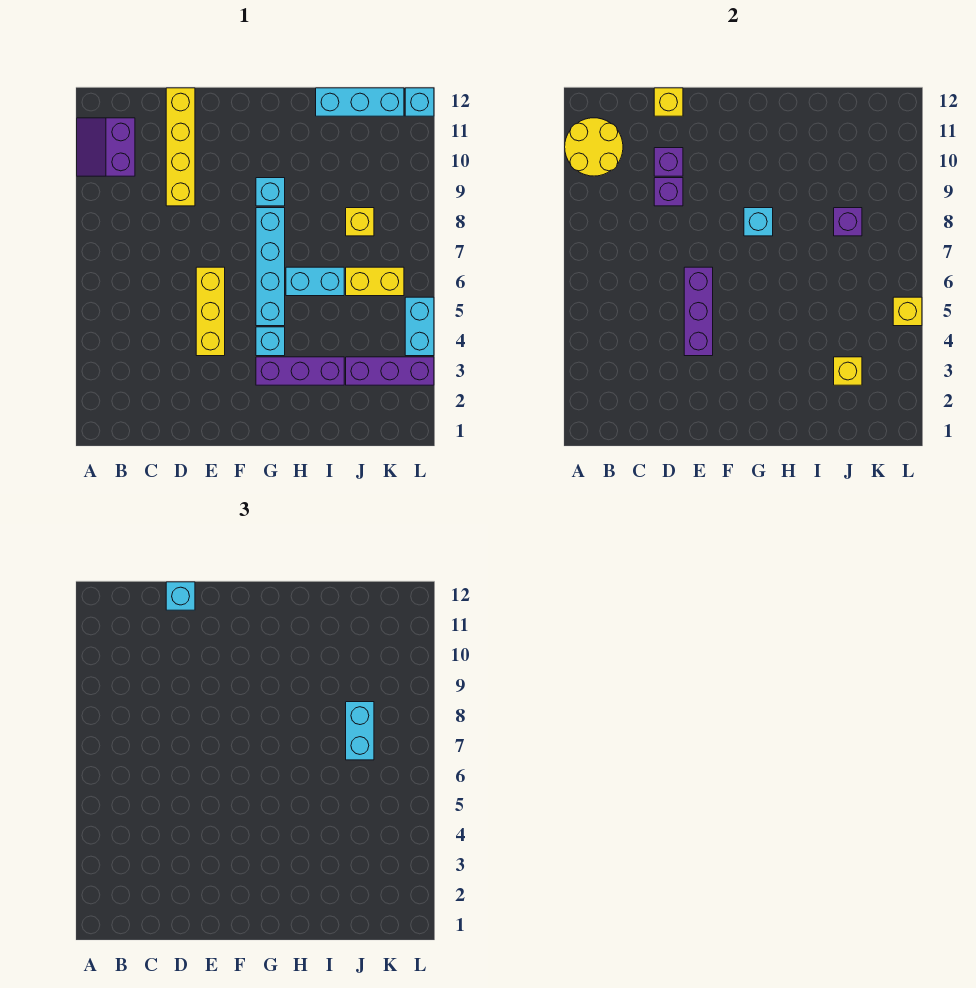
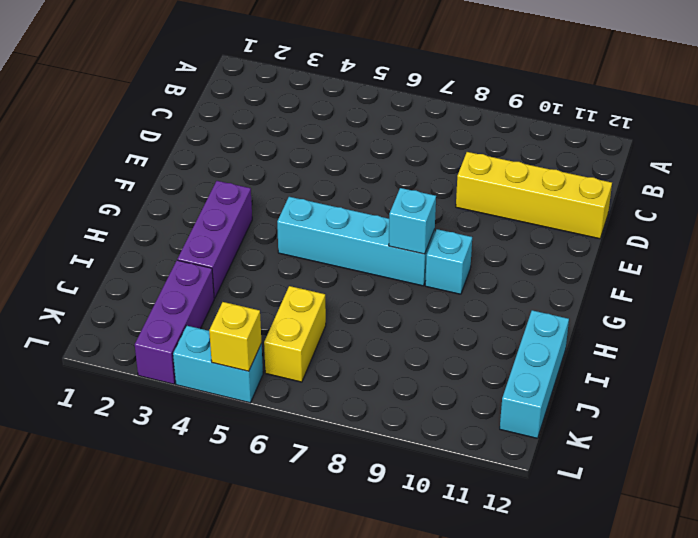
none -> purple 2x2 slope [77,118,135,176]
none -> yellow 1x3 brick [196,267,225,356]
none -> cyan 1x1 brick [256,327,285,356]

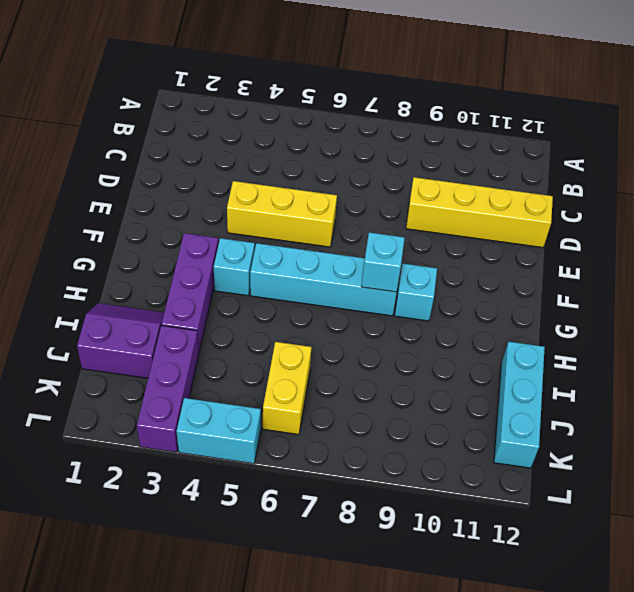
purple 2x2 slope [77,303,164,378] -> purple 2x2 slope moved to [77,118,135,176]
none -> cyan 1x2 brick [286,267,344,296]
none -> yellow 1x1 brick [346,208,374,236]
none -> cyan 1x1 brick [405,88,434,116]

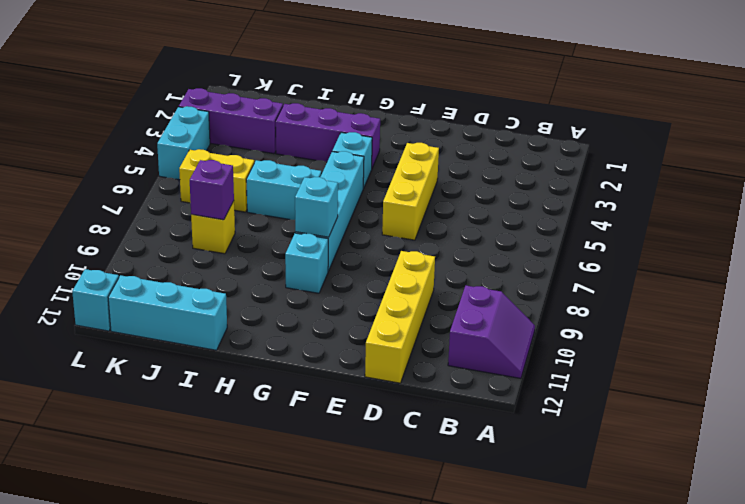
none -> yellow 2x2 round brick [565,118,623,176]
none -> purple 1x1 brick [654,178,683,206]
none -> purple 1x1 brick [654,148,683,176]

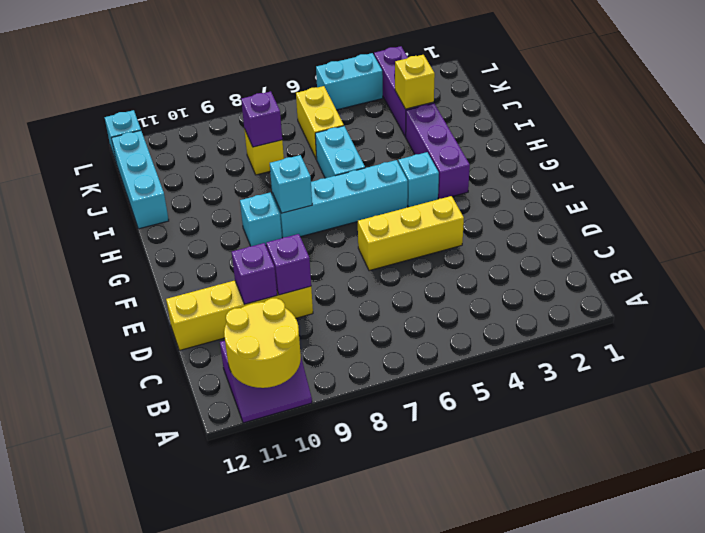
none -> yellow 1x1 brick [654,88,683,116]
none -> purple 1x3 brick [684,267,713,356]
none -> yellow 1x1 brick [893,297,922,326]

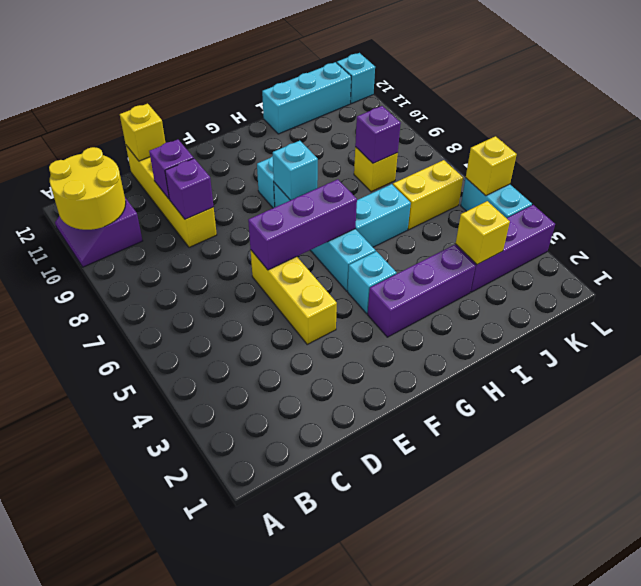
purple 1x3 brick [248,179,357,270] -> purple 1x3 brick turned to [684,267,713,356]
none -> cyan 1x1 brick [166,582,195,610]
none -> cyan 1x2 brick [346,702,374,760]

